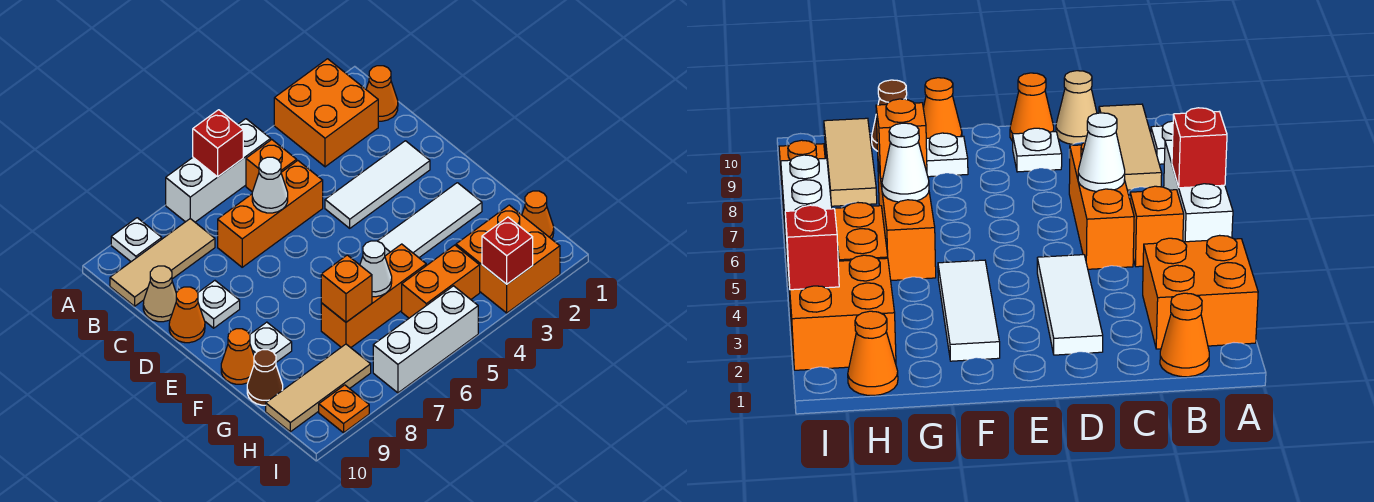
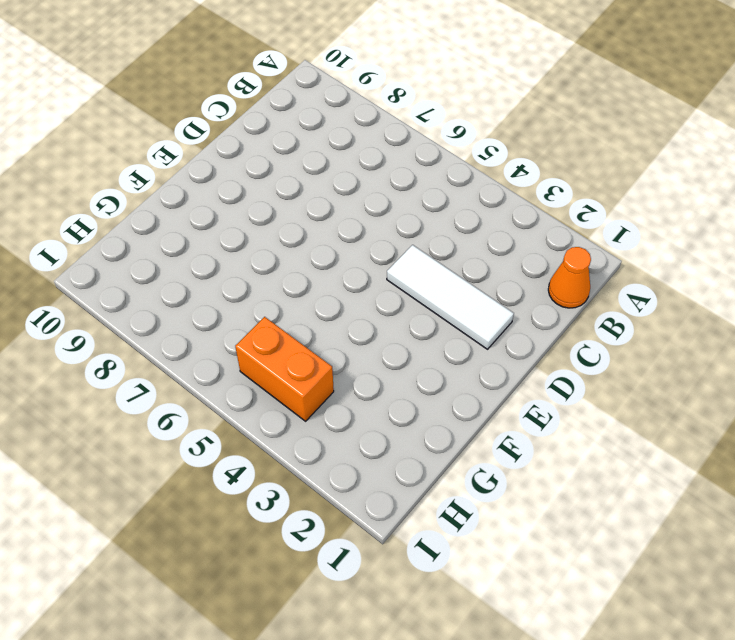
none -> orange 2x2 brick [274,59,378,167]
none -> white 1x3 brick [166,119,271,222]
none -> white 1x1 plate [111,218,162,262]

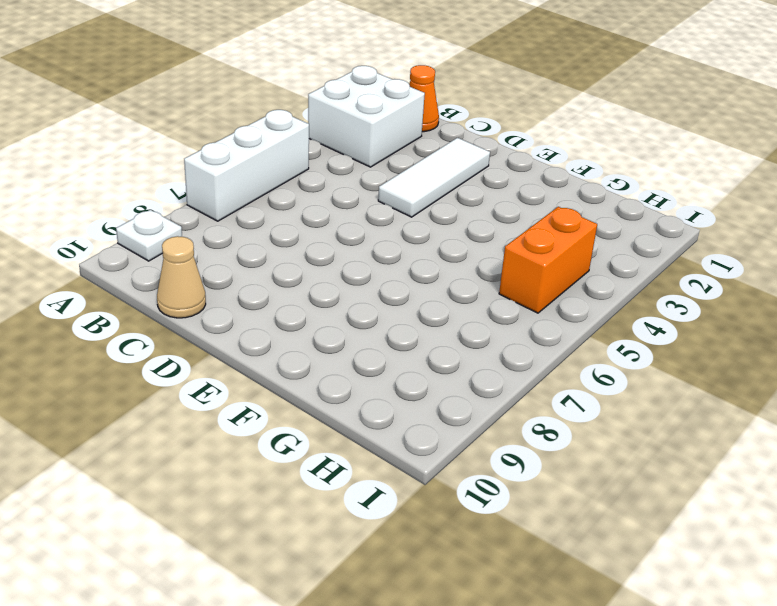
white 2x2 brick [308,66,425,167] -> orange 2x2 brick [274,59,378,167]
none -> orange 1x1 brick [246,140,297,192]
none -> tan 1x3 tile [110,219,215,306]
none -> orange 1x3 brick [218,161,323,267]

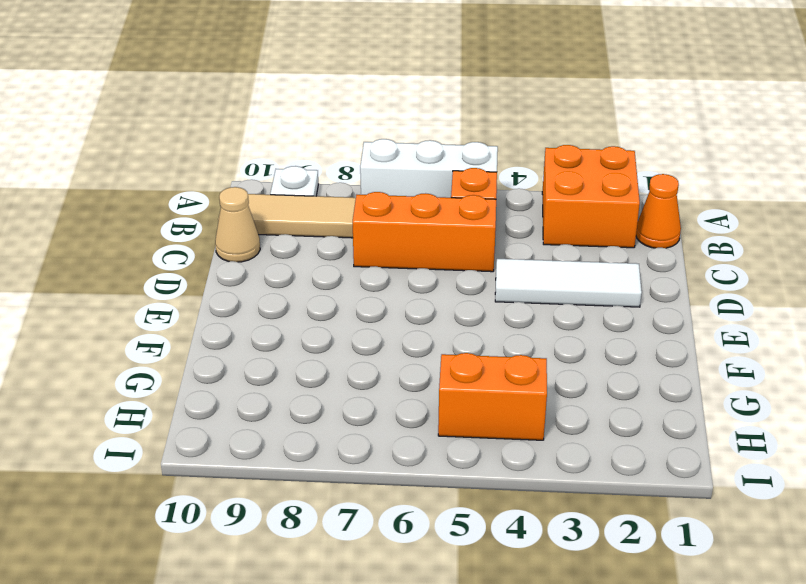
none -> white 1x1 plate [198,281,240,328]
none -> orange 1x1 cone [169,287,205,343]
none -> white 1x3 tile [378,183,482,258]

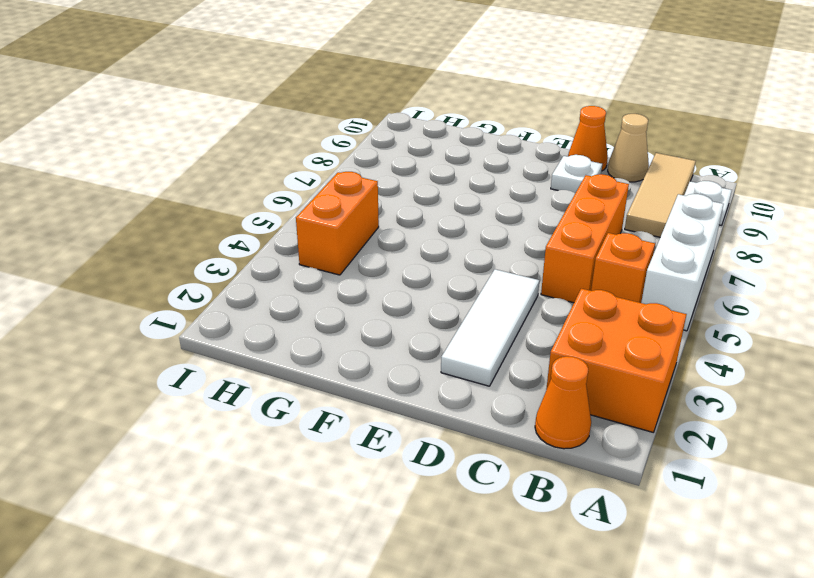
none -> white 1x3 tile [378,183,482,258]
none -> white 1x1 plate [250,322,292,362]
none -> orange 1x1 cone [221,329,254,384]

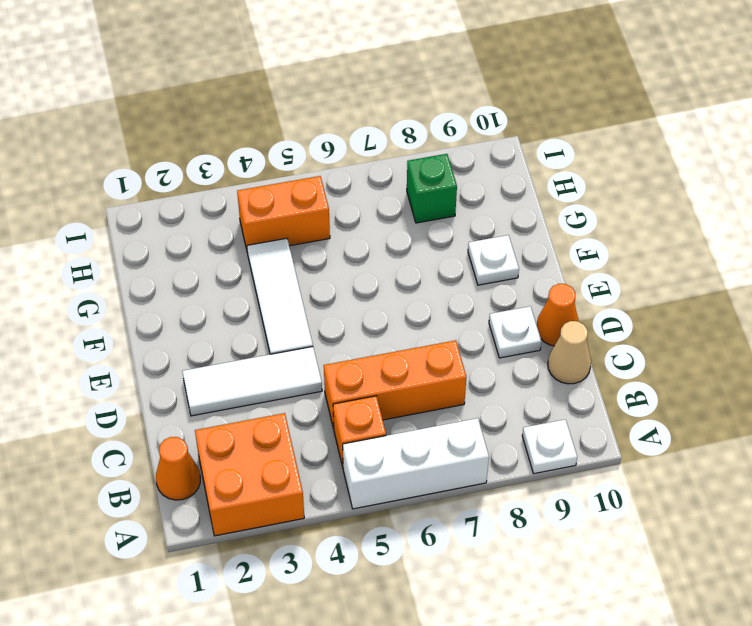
white 1x3 tile [247,238,313,354] -> white 1x3 tile turned to [378,183,482,258]
green 1x1 brick [407,154,457,223] -> tan 1x3 tile [266,344,371,432]
none -> tan 1x3 tile [110,219,215,306]
none -> orange 1x1 cone [221,329,254,384]
none -> orange 1x3 brick [321,244,426,348]

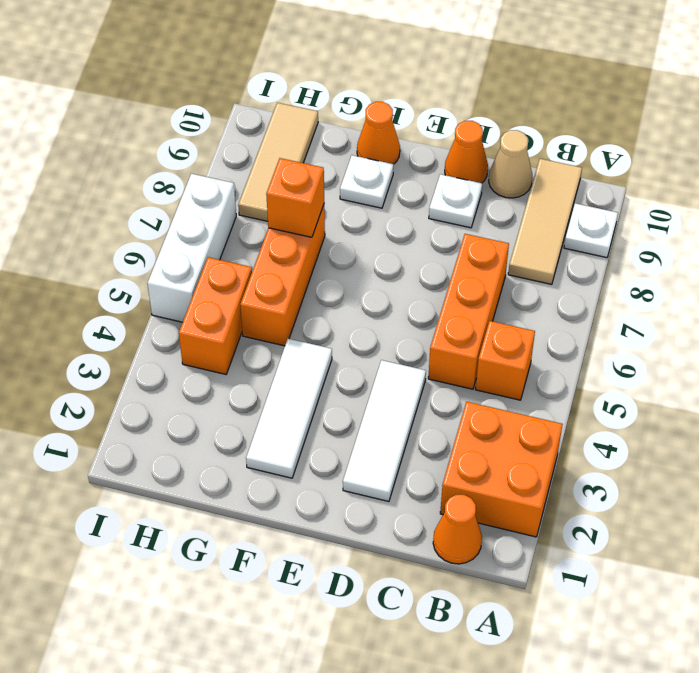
none -> white 1x3 brick [166,119,271,222]
none -> brown 1x1 cone [247,350,283,405]
none -> orange 1x1 cone [522,191,554,239]

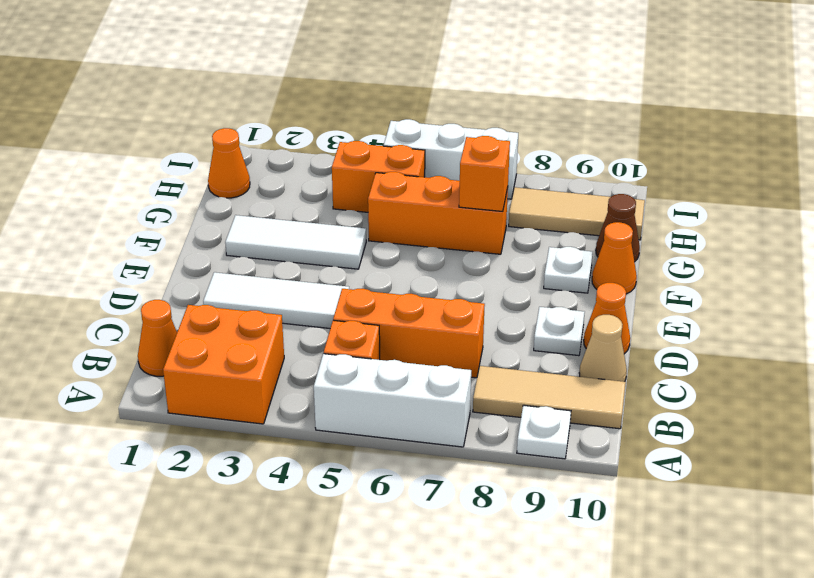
none -> orange 2x2 brick [456,205,560,313]
none -> orange 1x1 plate [319,385,369,433]
none -> red 1x1 brick [193,110,243,177]

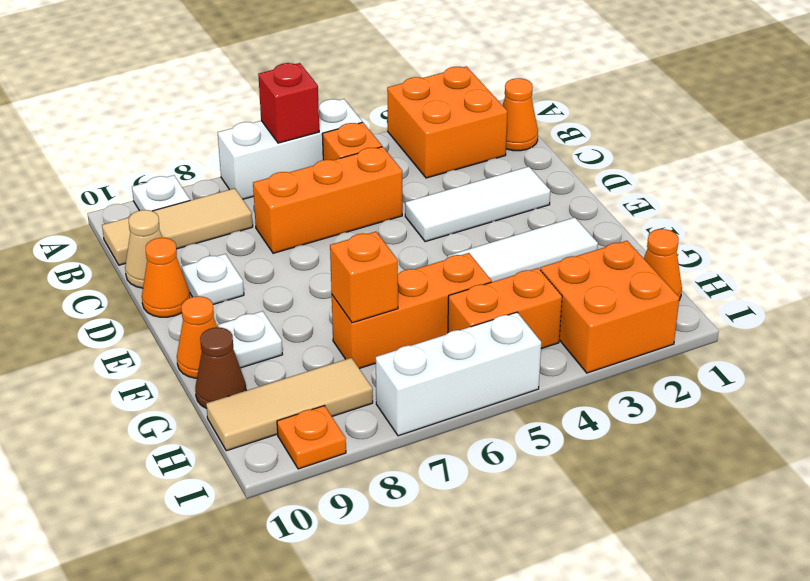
none -> white 1x1 cone [252,157,288,213]
none -> white 1x1 cone [360,241,392,297]
none -> red 1x1 brick [482,217,533,284]

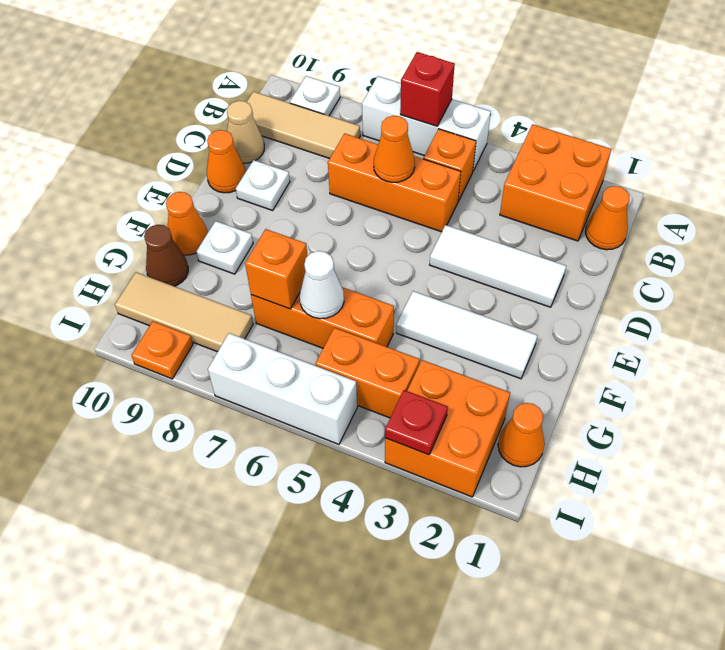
orange 1x1 cone [374,116,415,182] -> white 1x1 cone [252,157,288,213]
red 1x1 plate [385,390,448,455] -> red 1x1 brick [482,217,533,284]

